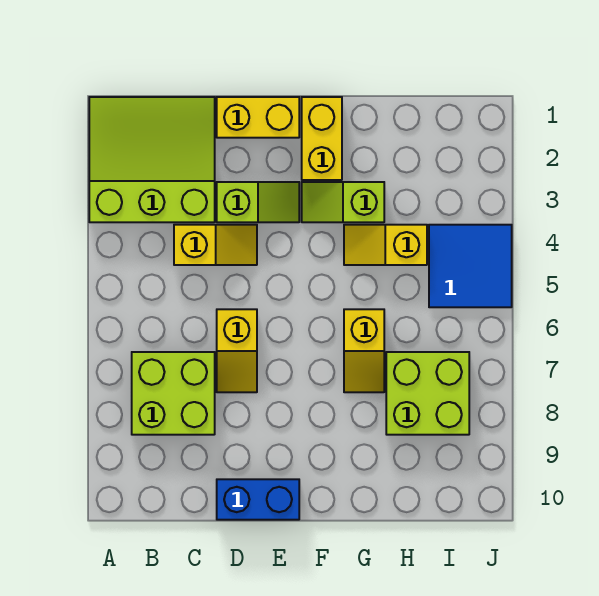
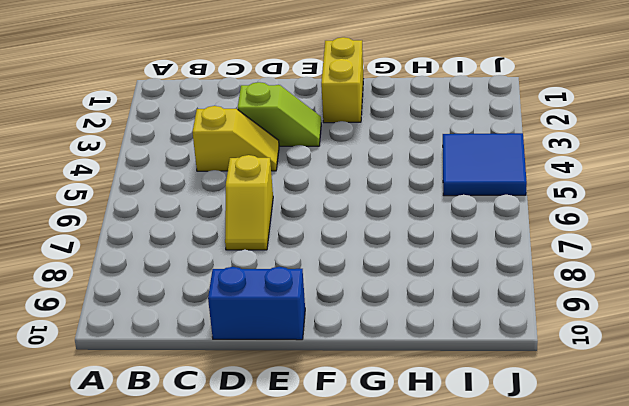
none -> lime 3x3 slope [89,97,215,222]
none -> lime 2x2 brick [132,352,215,435]
none -> yellow 1x2 brick [217,97,299,138]

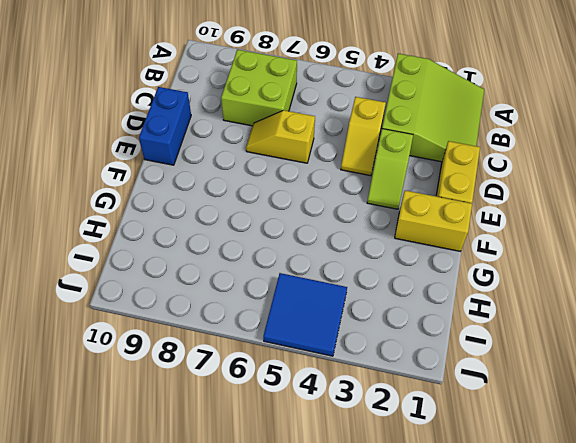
none -> lime 1x2 slope [302,182,384,222]
none -> yellow 1x2 slope [344,225,427,265]
none -> yellow 1x2 slope [344,309,384,392]

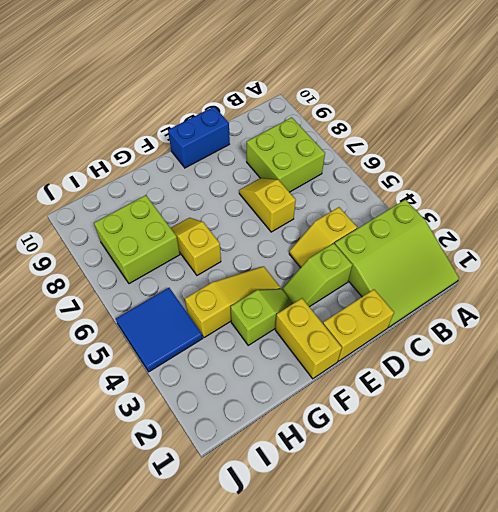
yellow 1x3 slope [185,266,281,338] -> yellow 1x2 slope [344,225,427,265]

